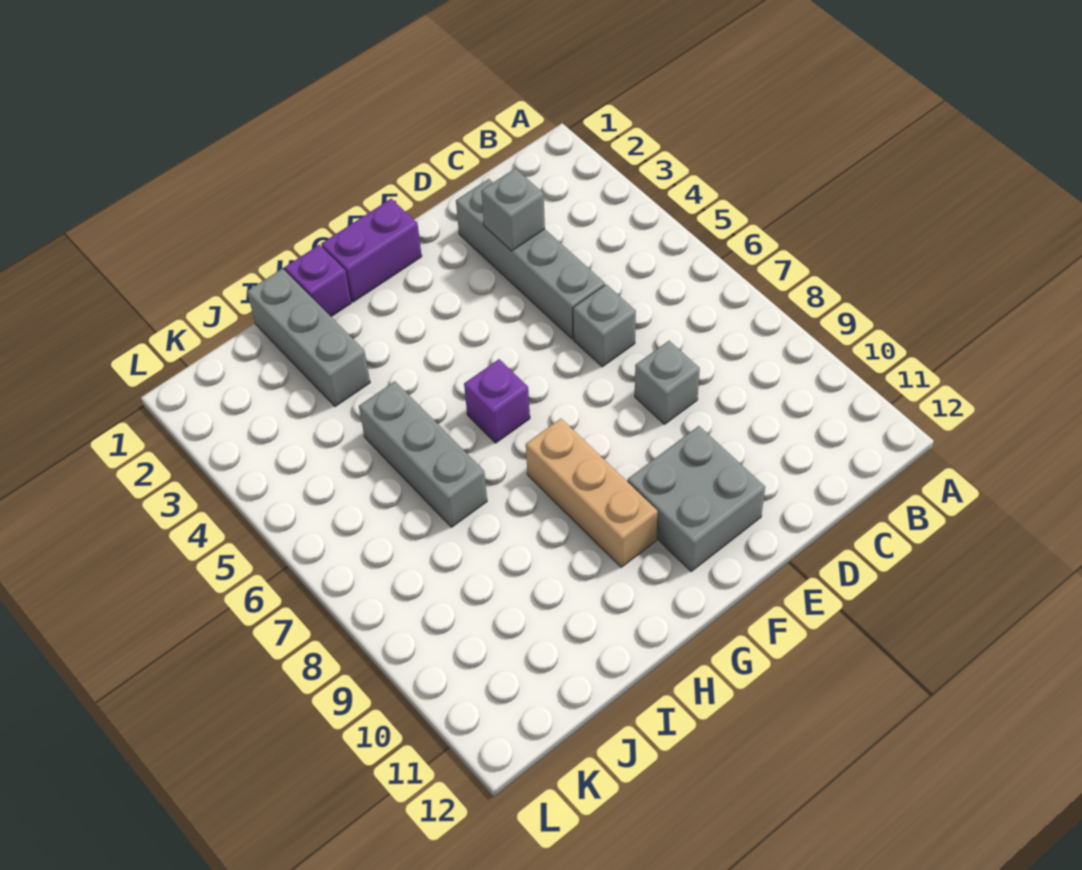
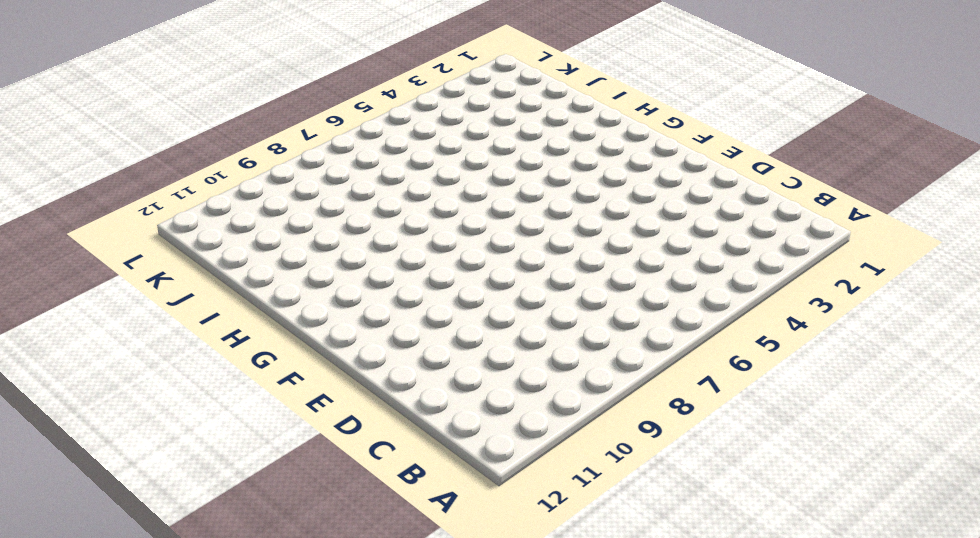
none -> grey 1x4 brick [456,179,605,339]
none -> grey 1x1 brick [573,284,636,367]

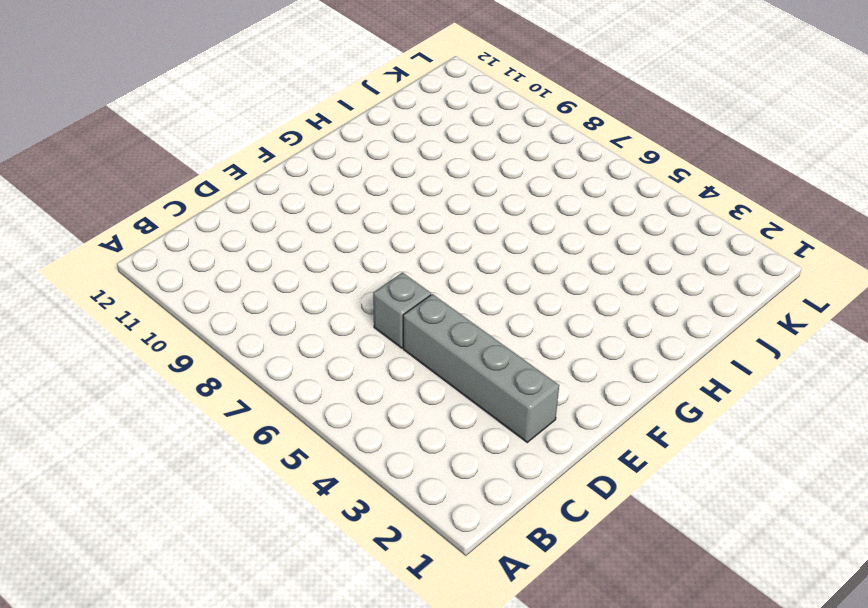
none -> grey 1x1 brick [635,341,700,424]
none -> grey 2x2 brick [627,426,765,571]

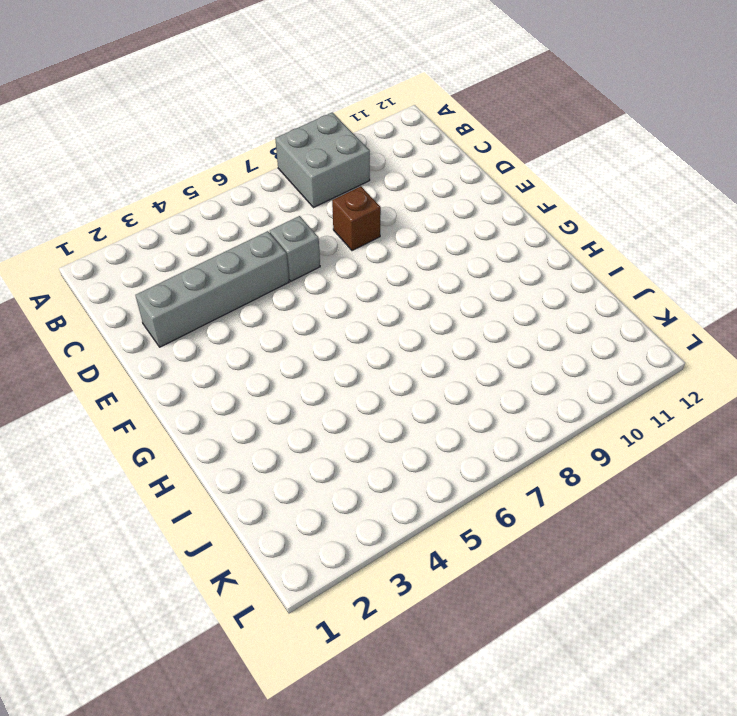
grey 2x2 brick [275,112,370,208] -> grey 2x2 brick moved to [627,426,765,571]
brown 1x1 brick [332,187,381,251] -> grey 1x1 brick [635,341,700,424]
none -> purple 1x2 brick [321,199,422,302]
none -> purple 1x1 brick [464,359,530,443]

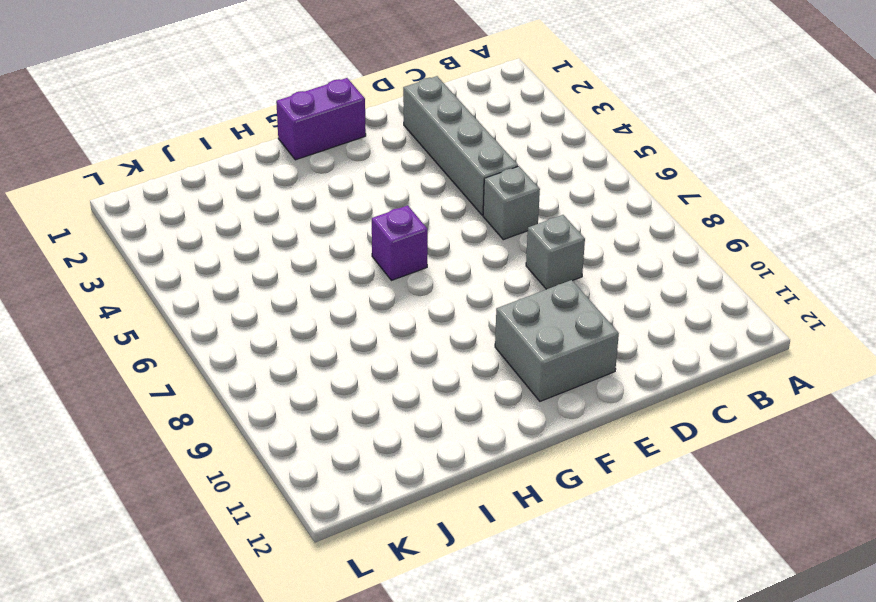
none -> tan 1x3 brick [526,419,658,567]
none -> purple 1x1 brick [285,245,351,317]

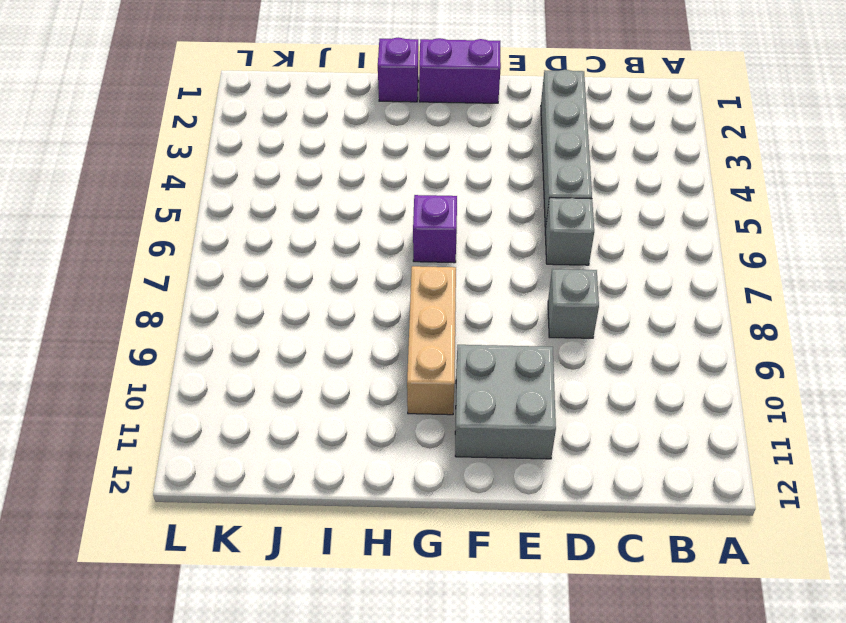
none -> grey 1x3 brick [247,269,370,407]
none -> grey 1x3 brick [359,381,487,527]

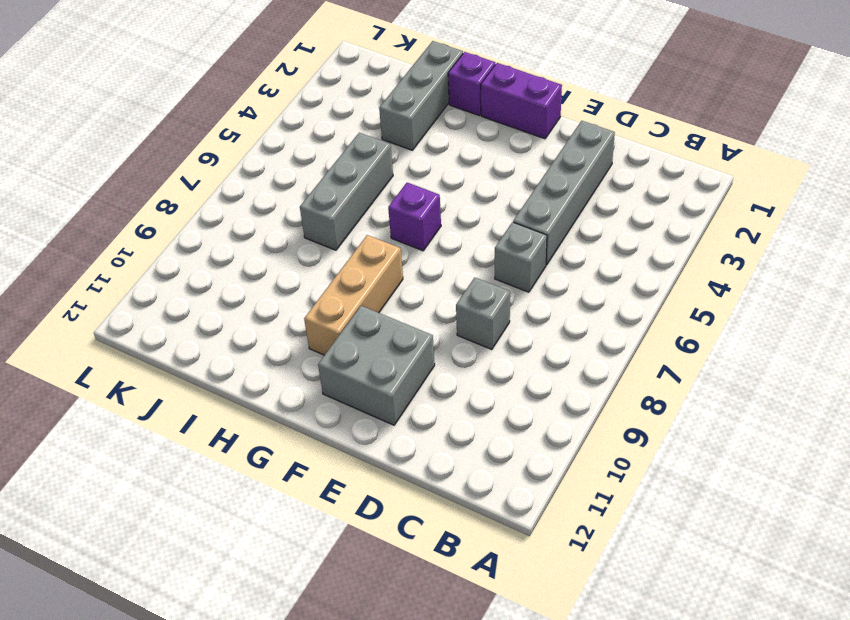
none -> grey 1x1 brick [481,168,545,251]

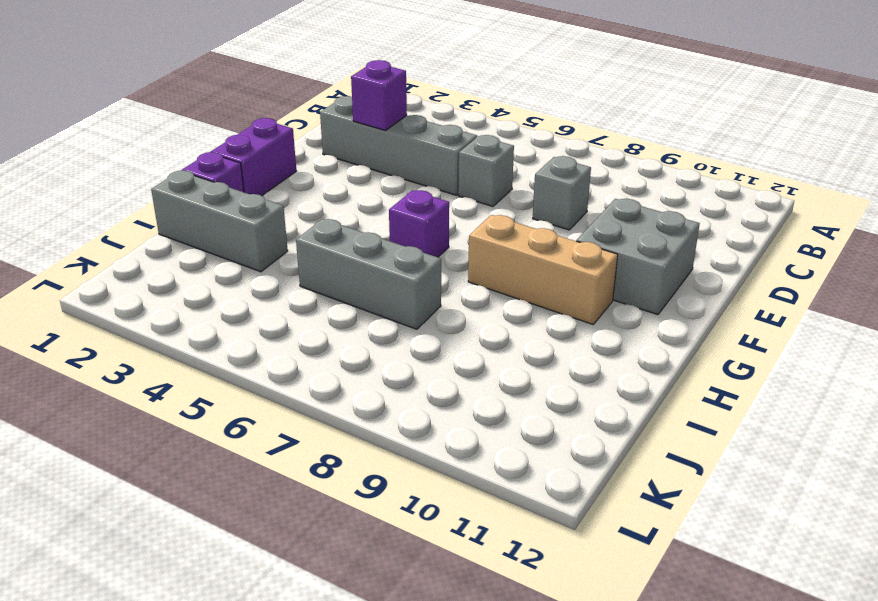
purple 1x1 brick [351,60,407,130] -> grey 1x1 brick [481,168,545,251]

